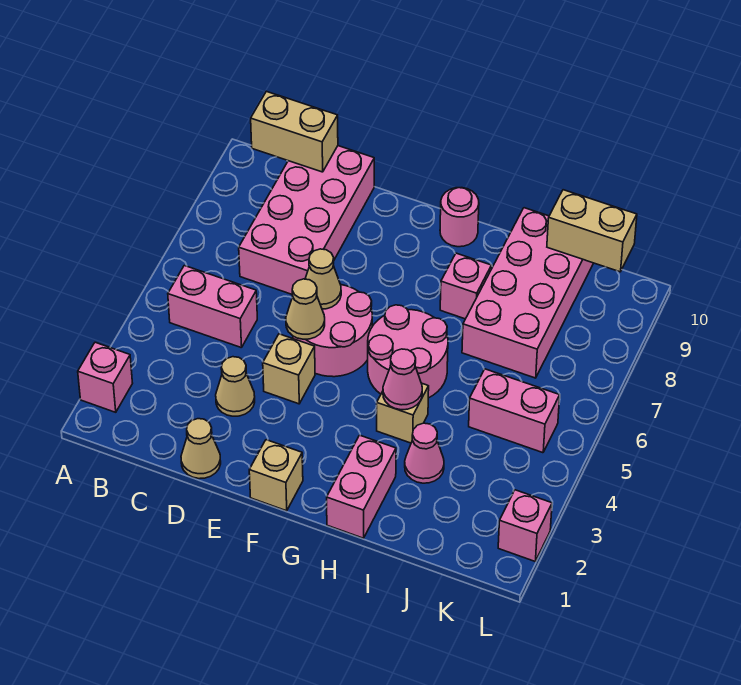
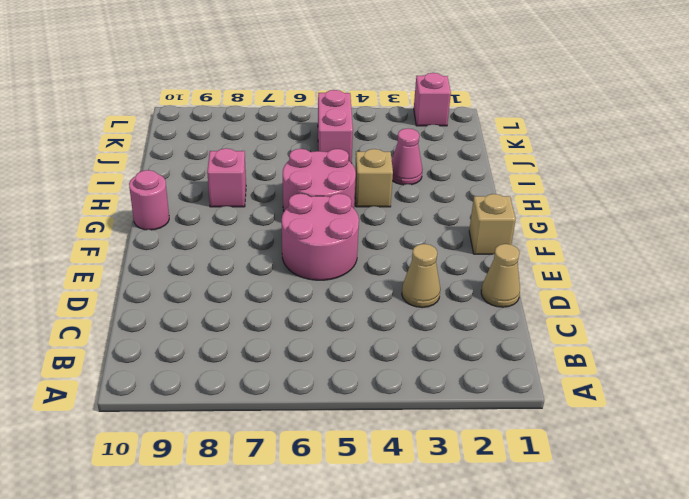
none -> pink 1x1 brick [78,342,133,412]
none -> pink 1x2 brick [168,266,257,348]
none -> pink 2x4 brick [239,146,374,294]

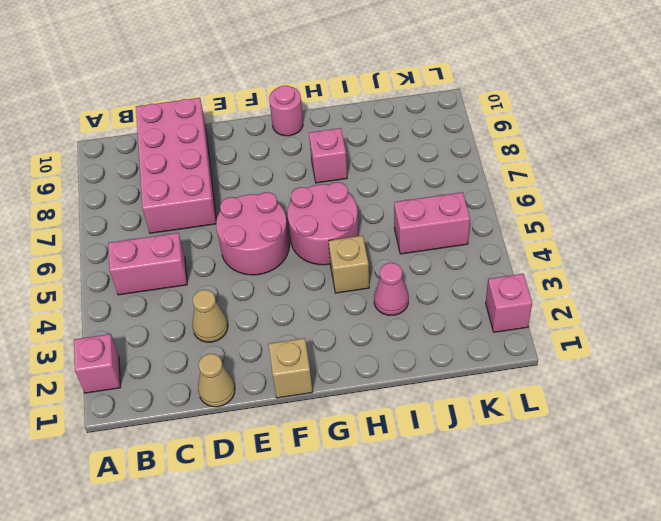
none -> tan 1x1 brick [263,334,315,404]
none -> pink 1x2 brick [327,435,396,538]
none -> pink 2x4 brick [462,208,593,378]

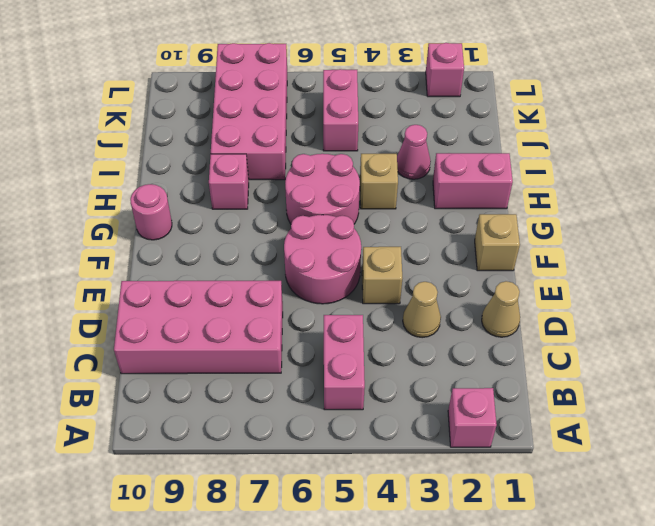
pink 2x4 brick [211,43,287,180] -> pink 2x4 brick turned to [462,208,593,378]
none -> tan 1x2 brick [251,91,338,172]
none -> tan 1x1 cone [286,279,325,339]
none -> tan 1x1 cone [305,249,341,309]

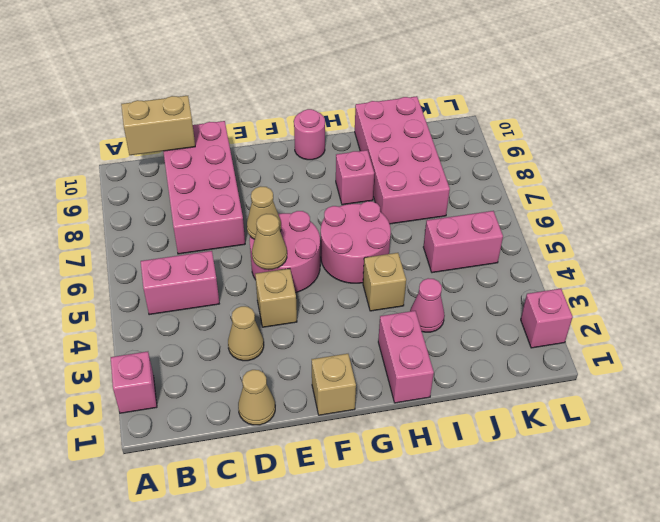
none -> pink 1x1 cone [383,349,422,410]
none -> tan 1x2 brick [547,190,637,272]

